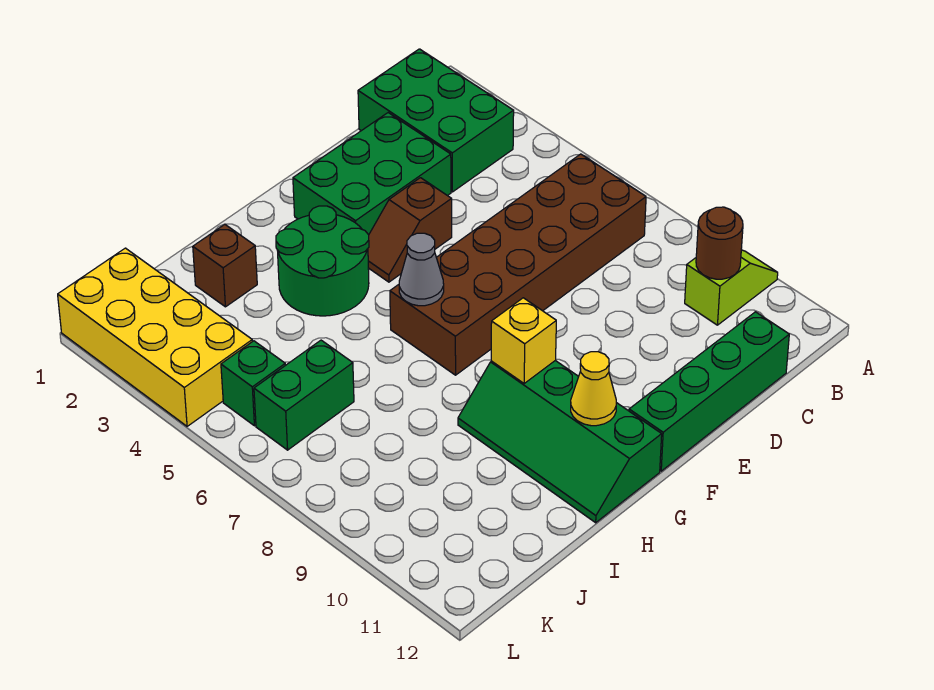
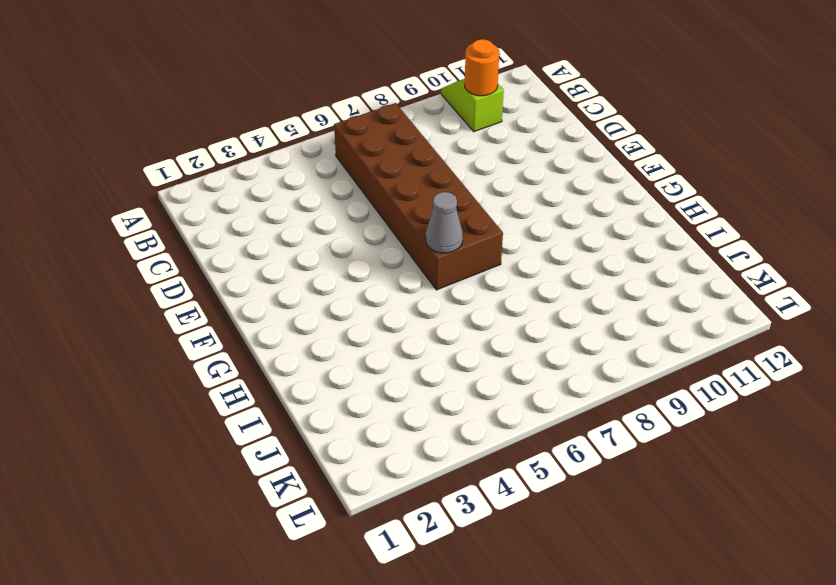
orange 1x1 round brick [465,39,499,96] -> brown 1x1 round brick [696,207,743,279]
none -> green 2x3 brick [358,49,514,192]
none -> green 1x4 brick [629,312,789,471]
none -> green 2x3 brick [293,113,451,235]

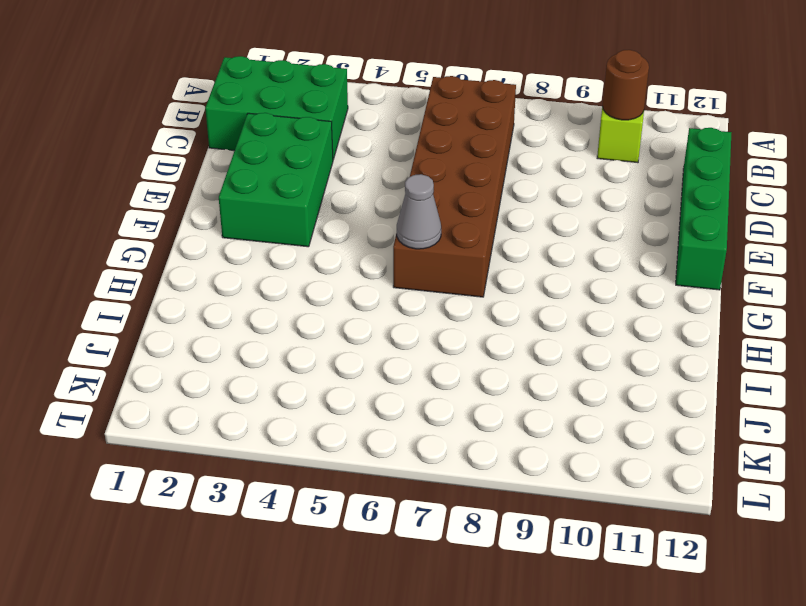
none -> brown 1x2 slope [368,178,452,282]
none -> green 2x2 round brick [276,206,369,316]
none -> green 2x4 slope [458,361,662,523]

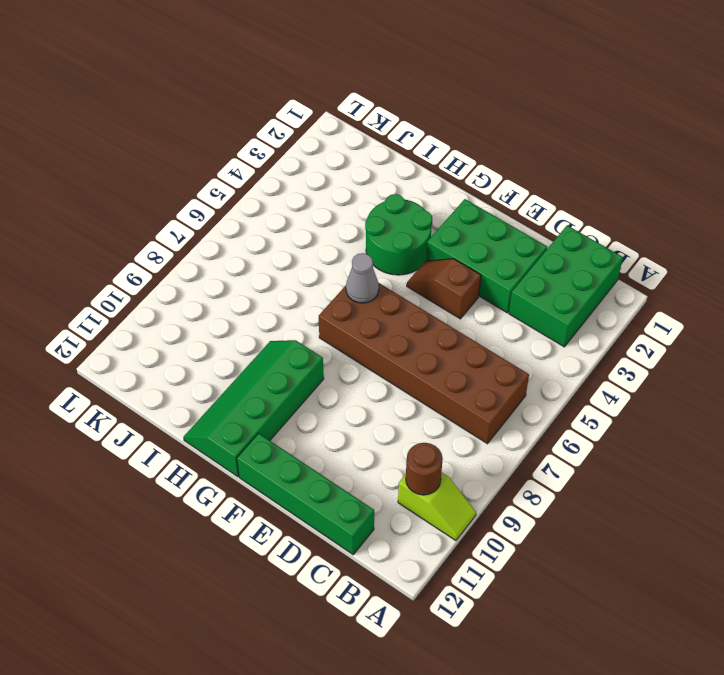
none -> brown 1x1 brick [193,225,257,307]
none -> green 1x2 brick [254,340,354,450]
none -> yellow 2x4 brick [58,248,252,426]

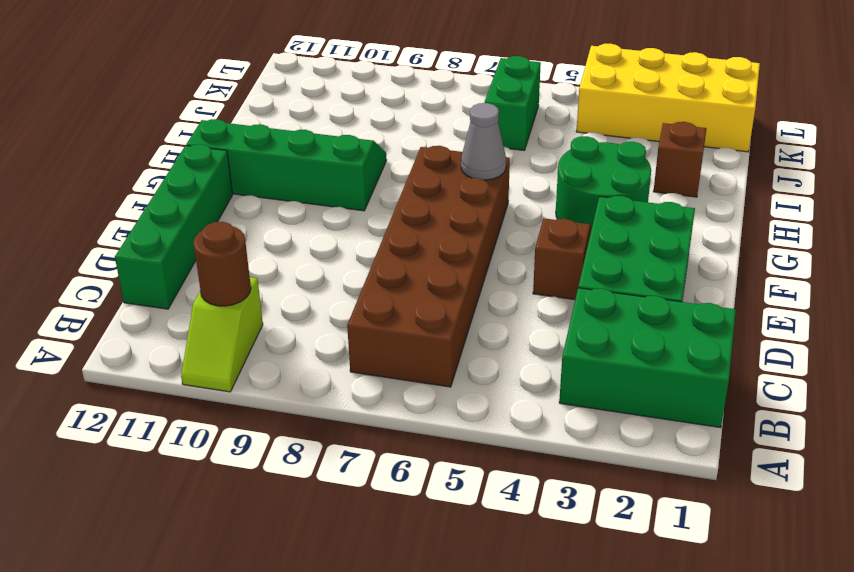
none -> green 1x1 brick [221,341,285,426]
none -> yellow 1x1 brick [491,298,556,383]
none -> yellow 1x1 cone [571,352,616,426]

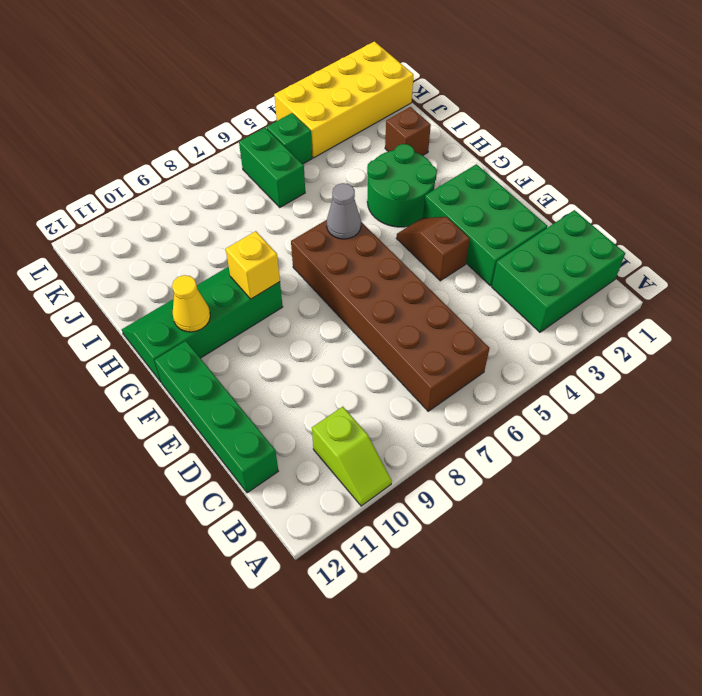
none -> brown 1x1 round brick [696,207,743,279]

